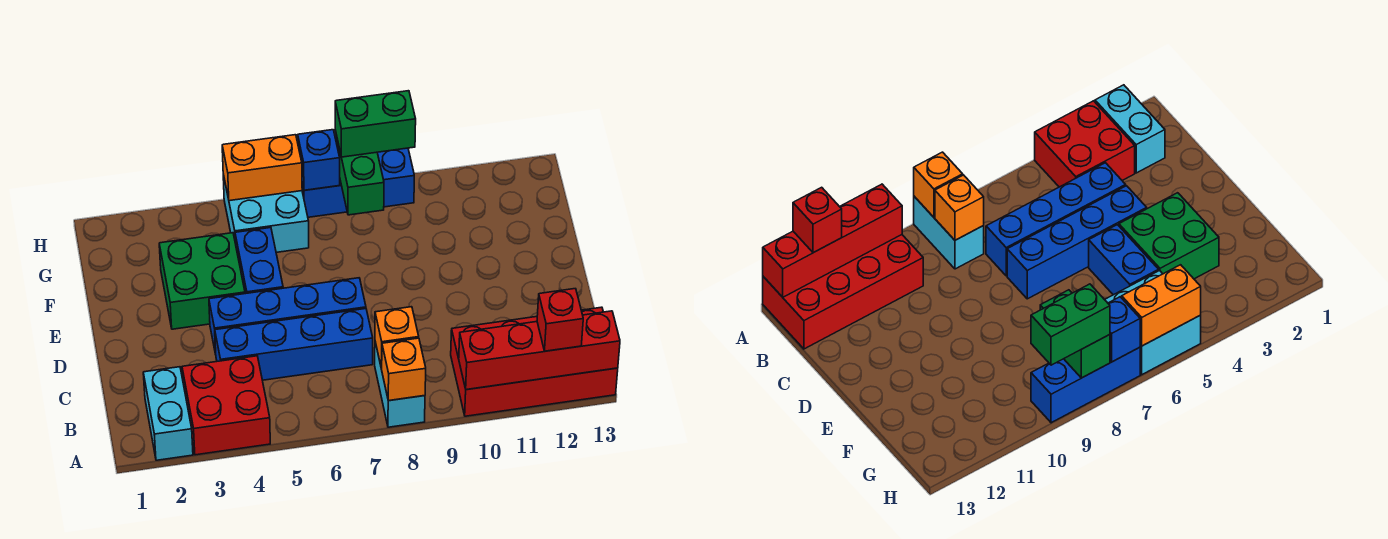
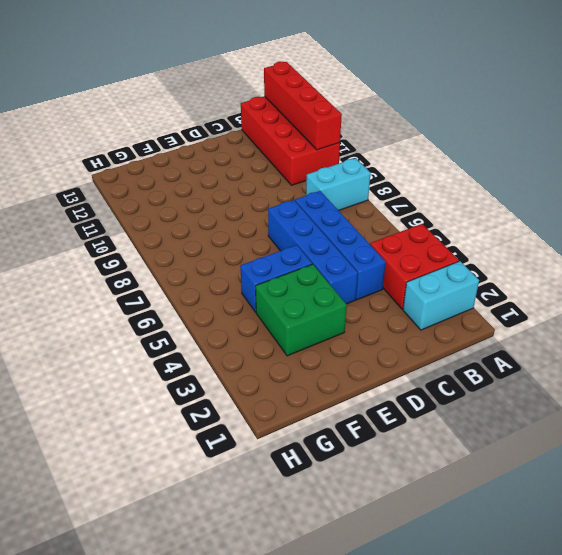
none -> cyan 2x2 brick [223,174,309,252]
none -> blue 1x3 brick [302,148,414,217]
none -> orange 1x1 brick [382,338,426,401]

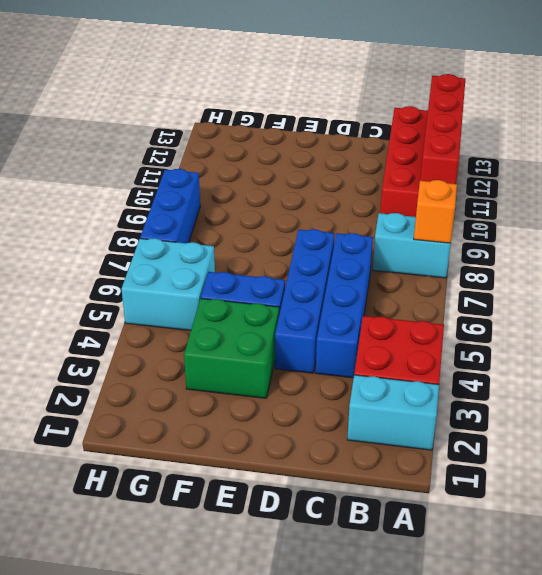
none -> orange 1x1 brick [375,307,419,369]
none -> green 1x2 brick [335,131,384,215]
none -> orange 1x2 brick [222,135,302,201]

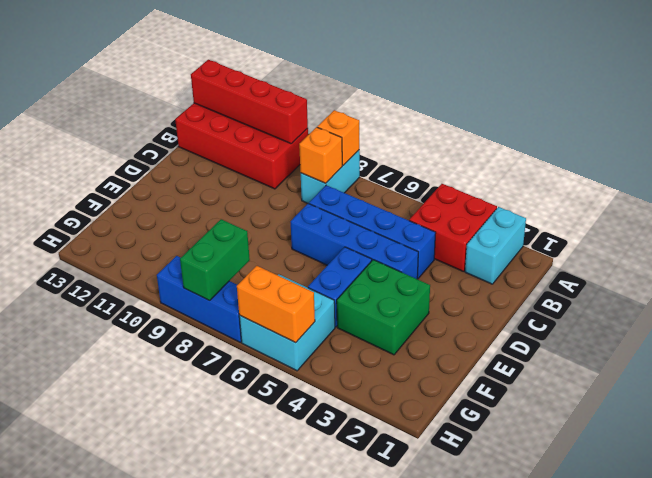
none -> blue 1x1 brick [298,130,340,190]
none -> red 1x1 brick [537,289,583,351]
none -> green 1x2 brick [335,91,416,157]

